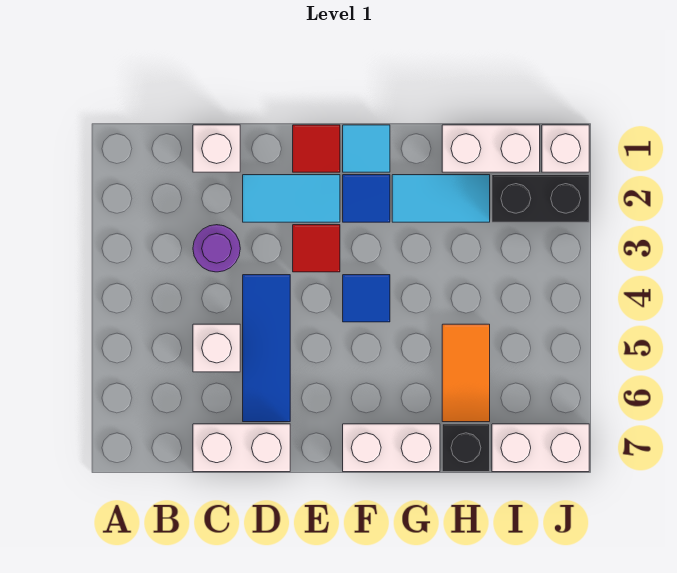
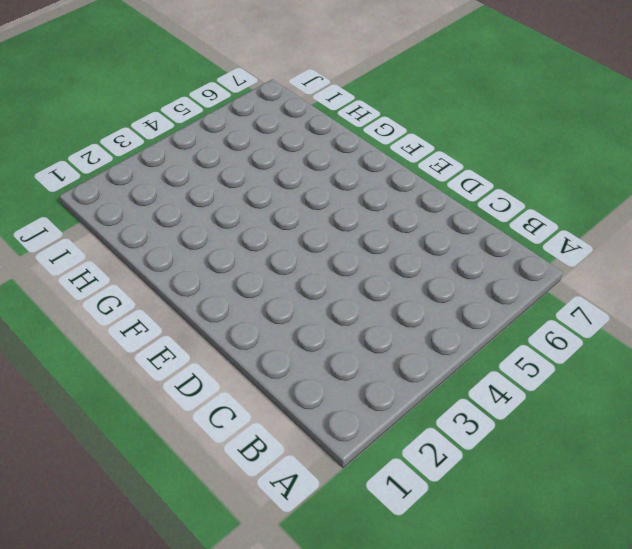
none -> white 1x1 brick [193,125,240,172]
none -> purple 1x1 round brick [193,225,240,272]
none -> white 1x1 brick [193,324,240,372]

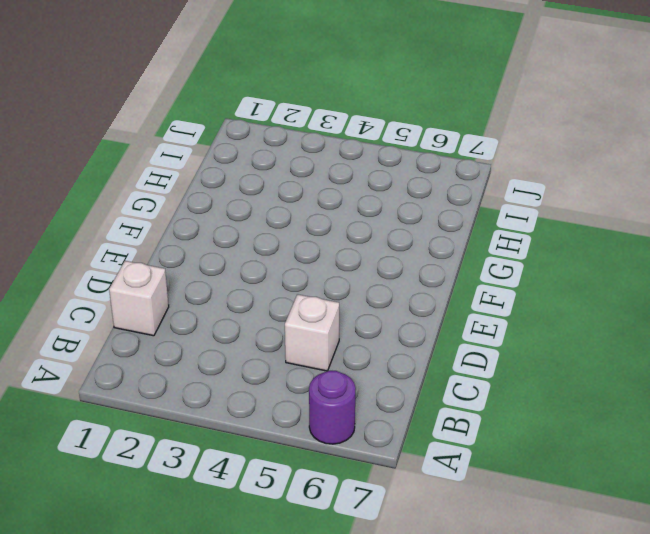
purple 1x1 round brick [309,371,356,444] -> purple 1x1 round brick moved to [193,225,240,272]
none -> white 1x2 brick [193,424,290,472]
none -> cyan 1x2 tile [243,175,340,222]
none -> blue 1x3 tile [243,275,290,422]

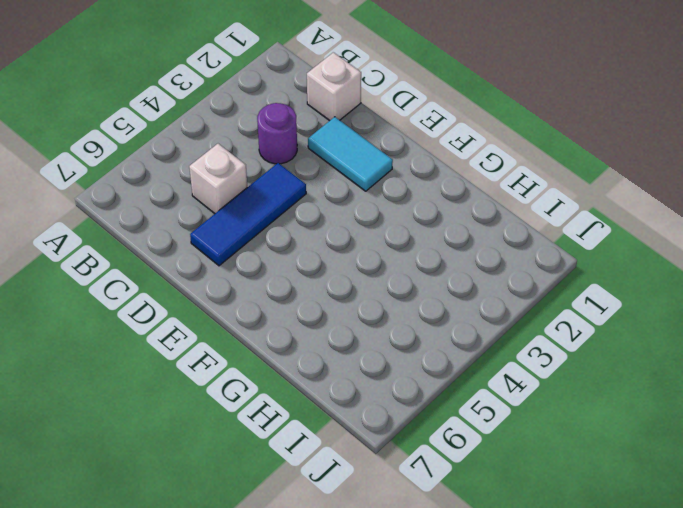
none -> white 1x2 brick [193,424,290,472]
none -> red 1x1 tile [293,125,340,172]
none -> red 1x1 tile [293,225,340,272]

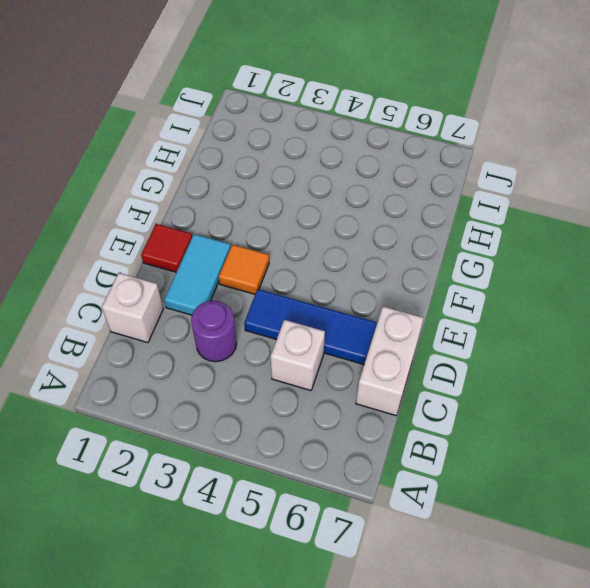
orange 1x1 tile [219,245,269,294] -> red 1x1 tile [293,225,340,272]
none -> cyan 1x1 tile [343,125,390,172]
none -> blue 1x1 tile [343,175,390,222]
none -> blue 1x1 tile [343,275,390,322]

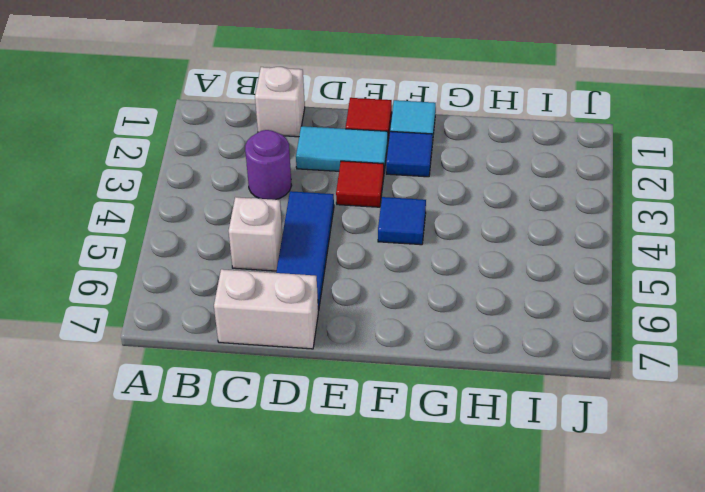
none -> white 1x2 brick [343,424,440,472]
none -> cyan 1x2 tile [392,175,490,222]
none -> white 1x2 brick [442,125,540,172]

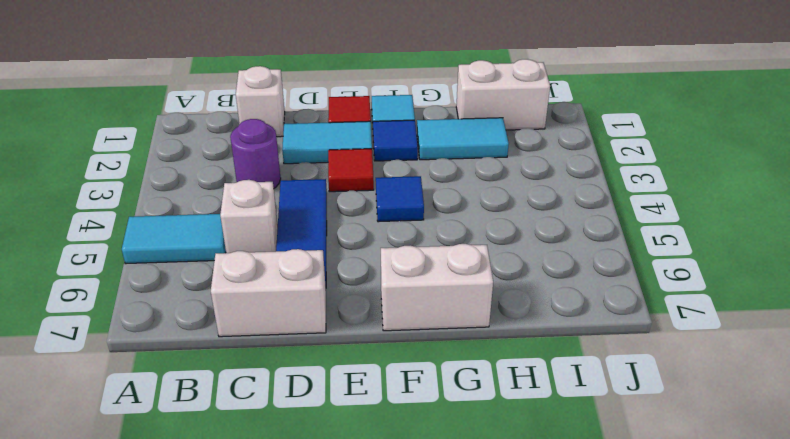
cyan 1x2 tile [122,214,226,264] -> none
none -> orange 1x2 tile [442,324,490,422]
none -> black 1x1 brick [442,424,490,472]
none -> black 1x2 brick [492,175,589,222]

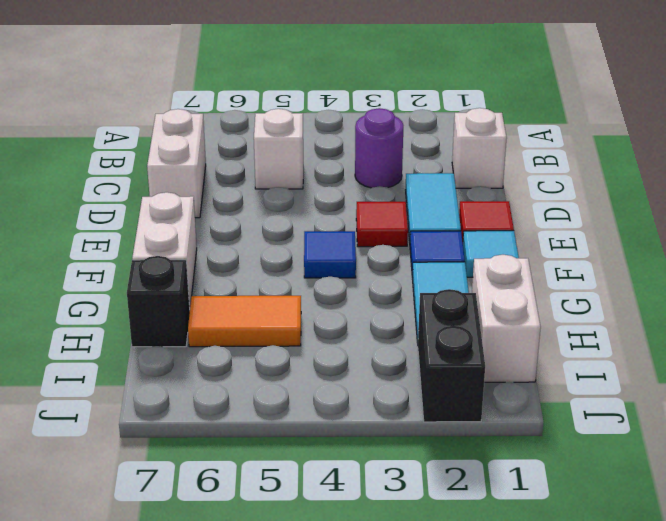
none -> blue 1x3 tile [243,275,290,422]
none -> white 1x2 brick [492,424,589,472]
none -> white 1x1 brick [542,125,589,172]

